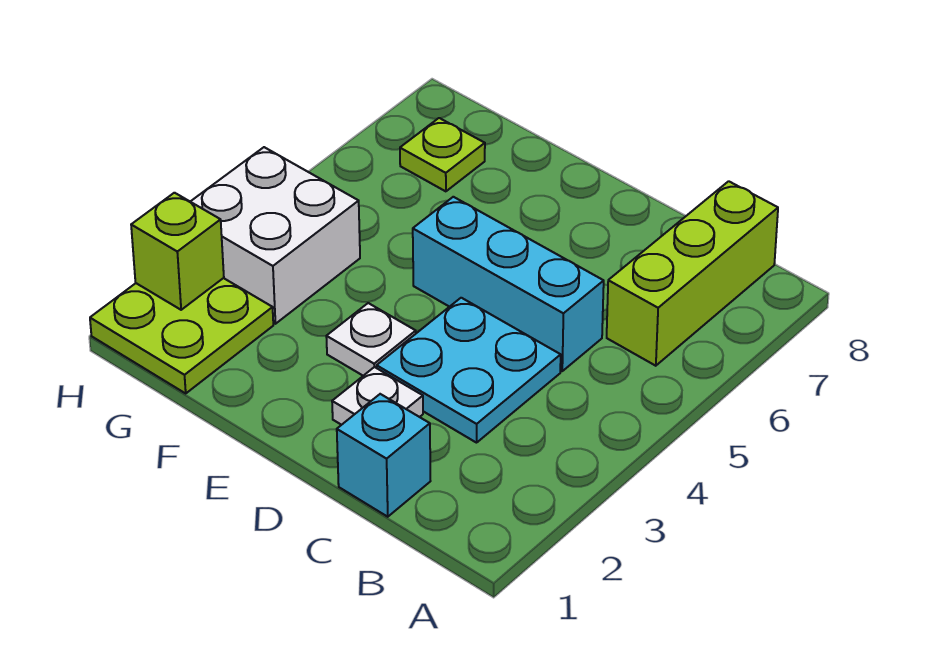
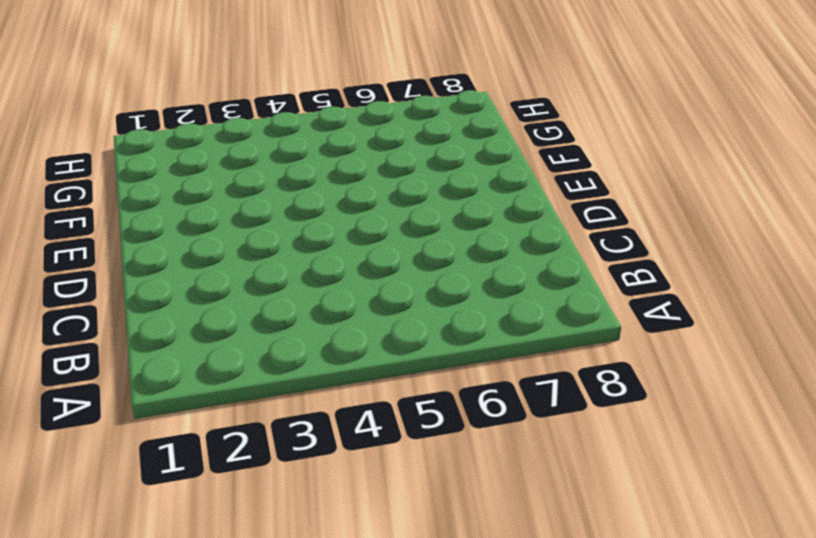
none -> lime 1x3 brick [607,181,778,366]
none -> cyan 1x1 brick [337,394,430,517]

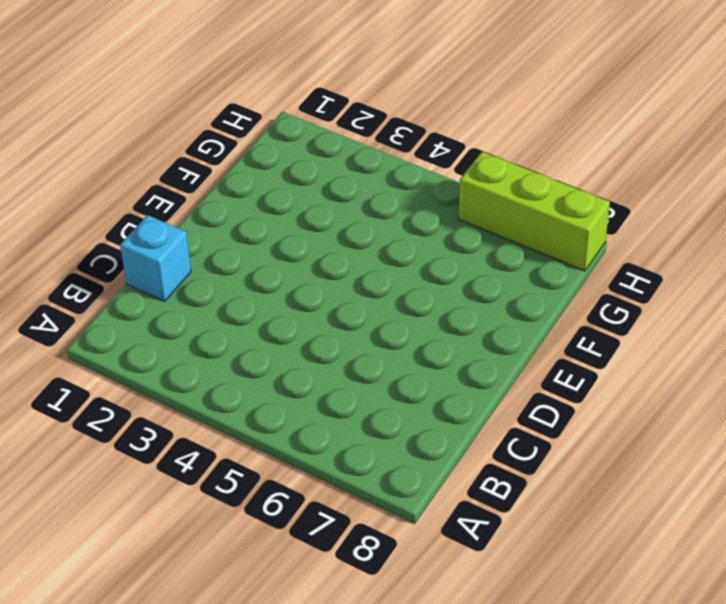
lime 1x3 brick [459,152,610,271] -> lime 1x3 brick moved to [607,181,778,366]
none -> cyan 2x2 plate [377,298,561,443]
none -> cyan 1x3 brick [413,197,604,371]

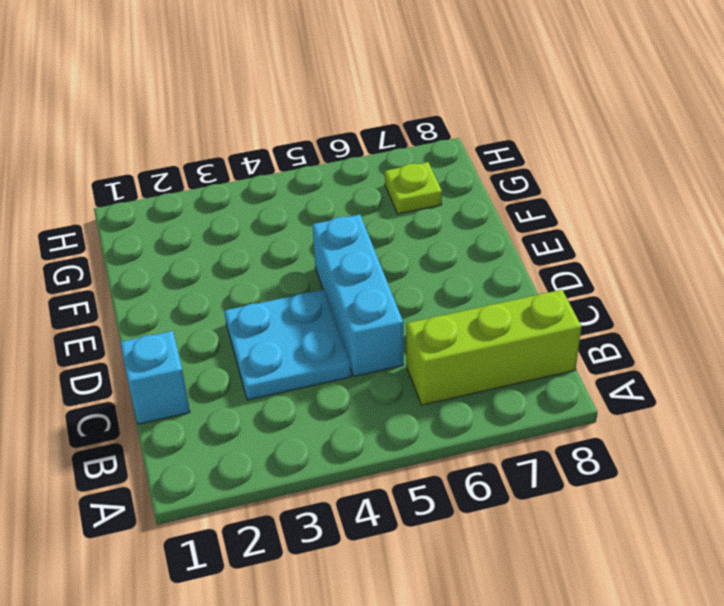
none -> white 1x1 plate [332,367,423,425]
none -> white 1x1 plate [326,303,416,376]

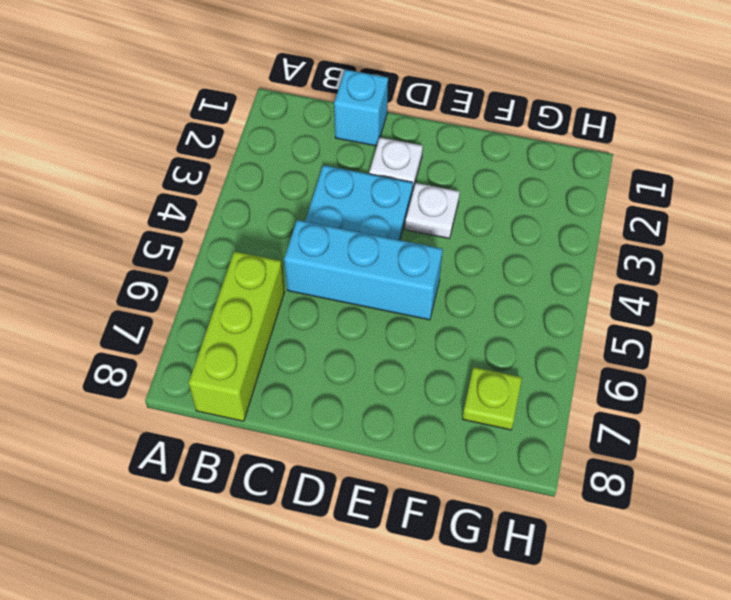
none -> lime 2x2 plate [90,278,273,393]
none -> white 2x2 brick [190,147,360,324]

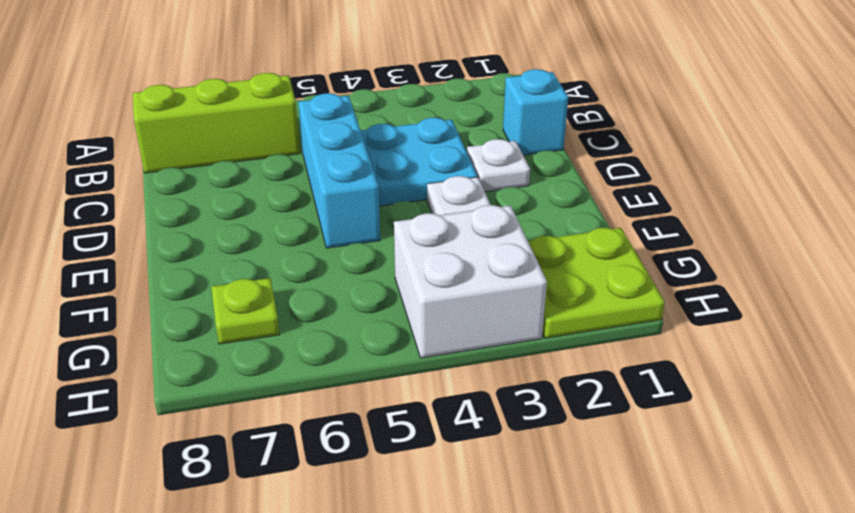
none -> lime 1x1 brick [131,193,224,310]

